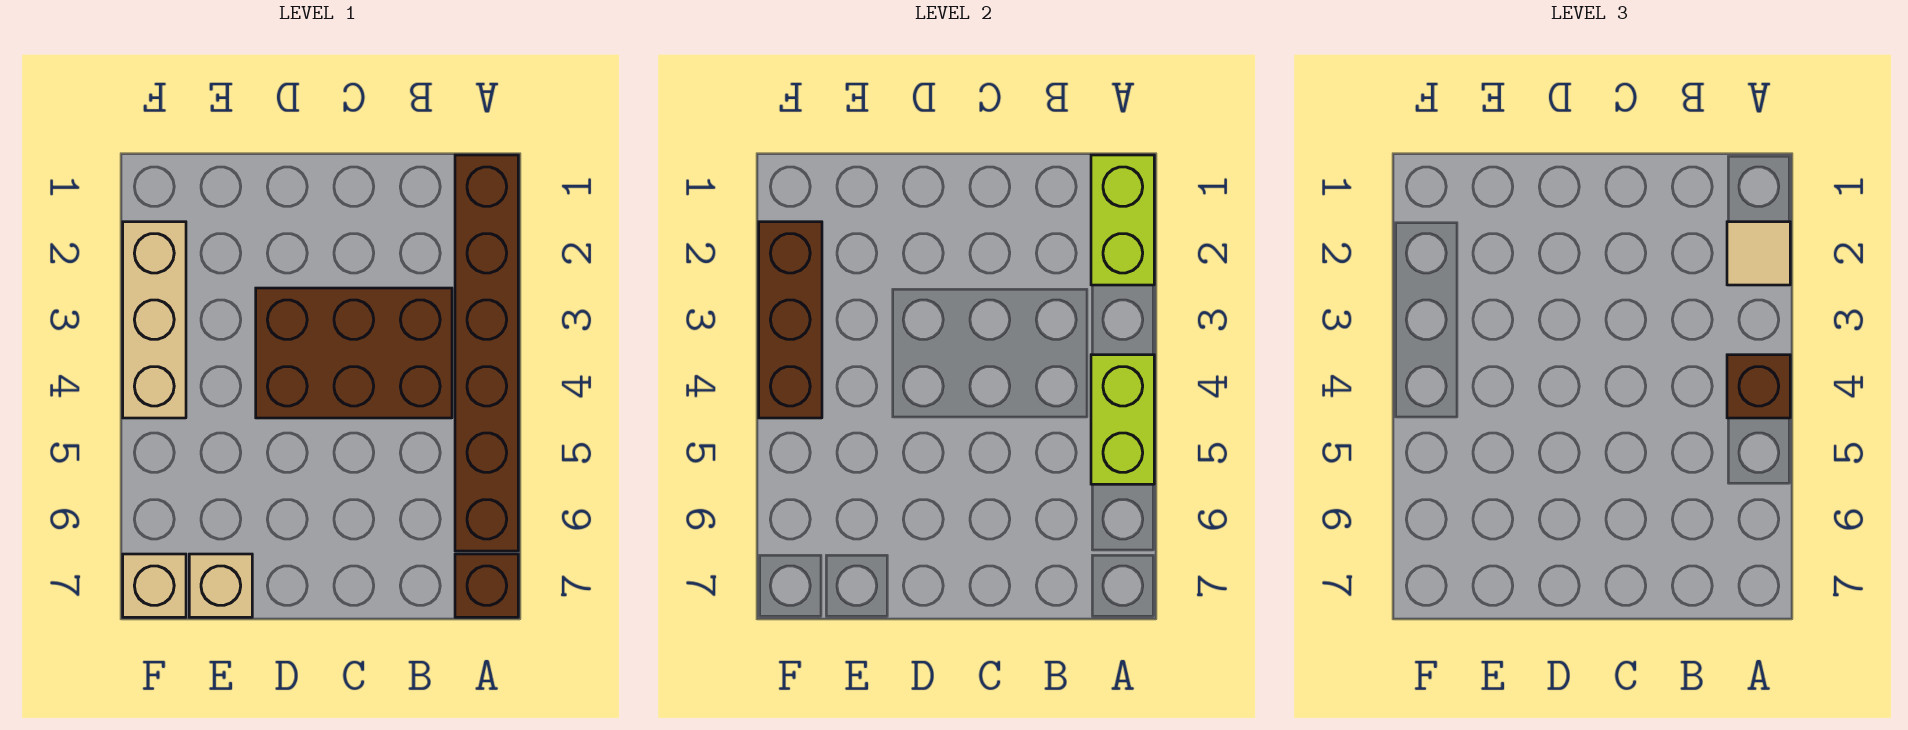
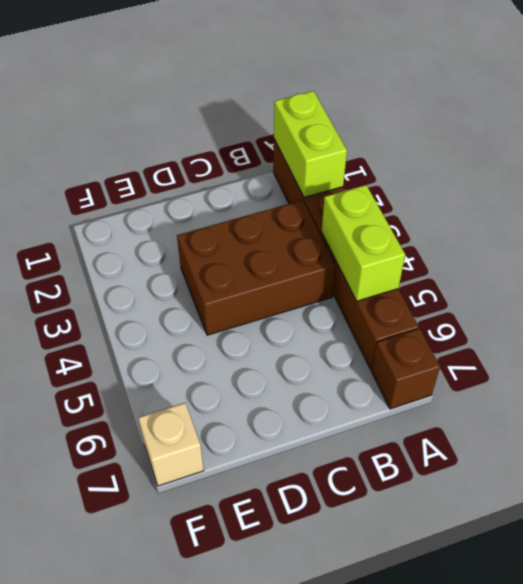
none -> tan 1x1 brick [189,554,252,617]
none -> tan 1x3 brick [123,222,186,418]

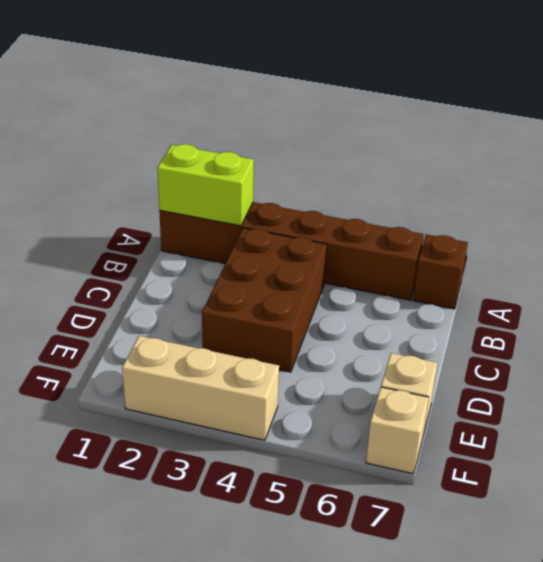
none -> lime 1x2 brick [1091,355,1154,484]
none -> brown 1x3 brick [759,222,822,418]

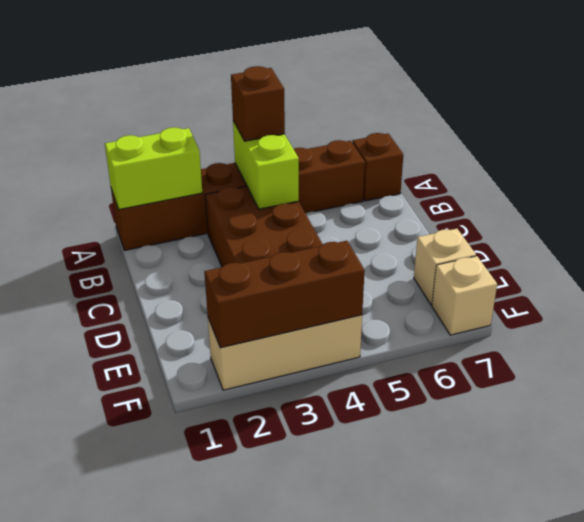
lime 1x2 brick [233,121,299,209] -> lime 1x2 brick turned to [1091,355,1154,484]
none -> tan 1x1 tile [1727,222,1790,285]

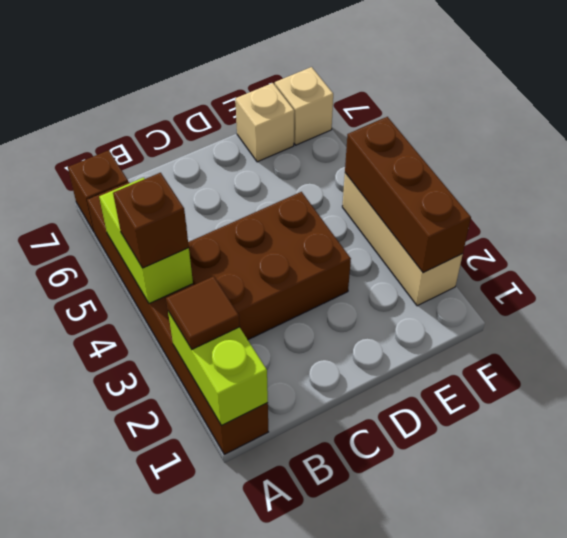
brown 1x1 tile [166,276,240,349] -> tan 1x1 tile [1727,222,1790,285]

